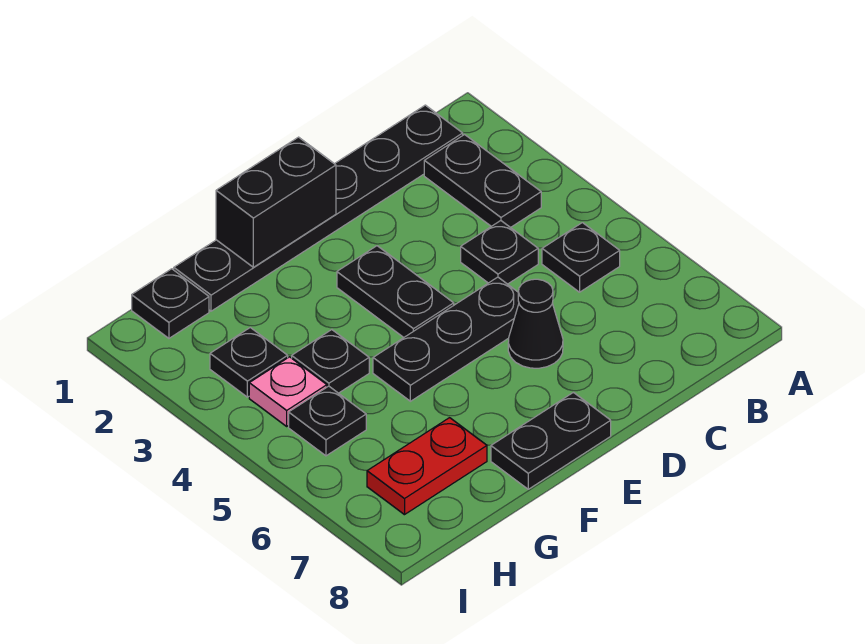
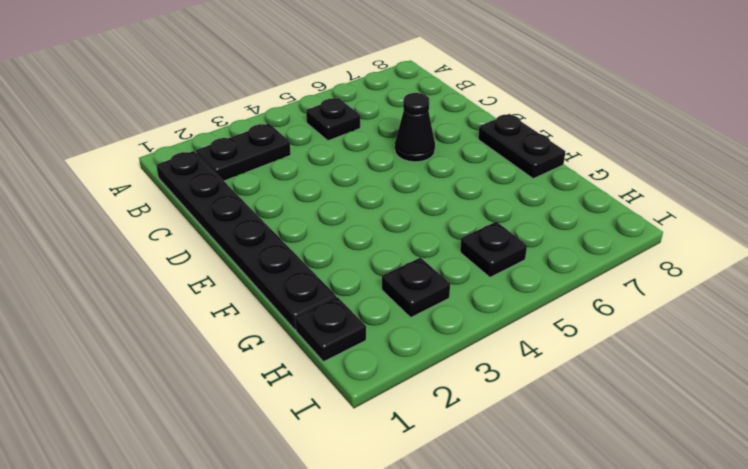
none -> black 1x1 plate [461,221,538,284]
none -> black 1x3 plate [373,277,519,401]
none -> black 1x2 plate [337,246,454,337]

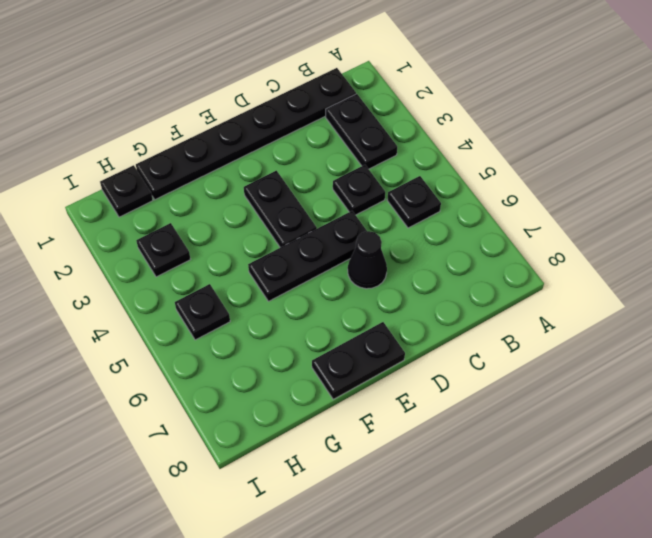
none -> black 1x1 plate [292,330,369,393]
none -> red 1x2 plate [367,418,487,515]
none -> pink 1x1 plate [249,357,327,426]

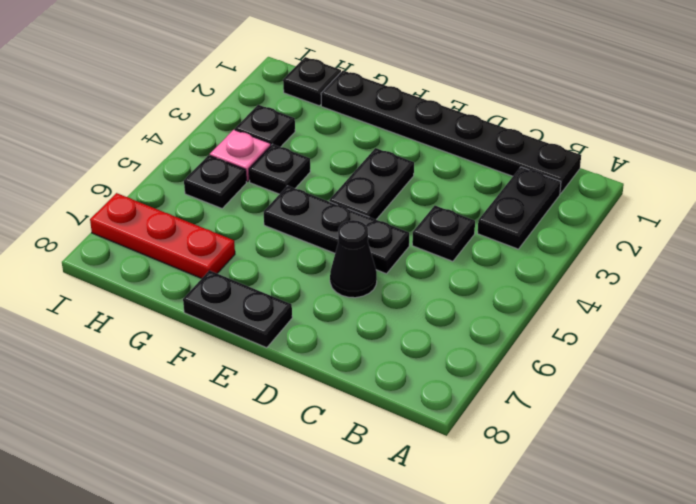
red 1x3 plate [90,193,235,279] -> red 1x2 plate [367,418,487,515]
none -> black 1x1 plate [542,223,620,292]
none -> black 1x2 brick [216,137,336,267]

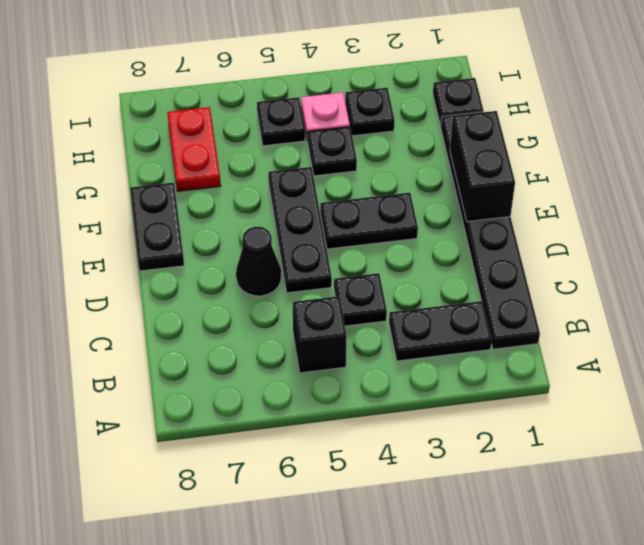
black 1x1 brick [293,296,346,373] -> black 1x1 plate [542,223,620,292]

